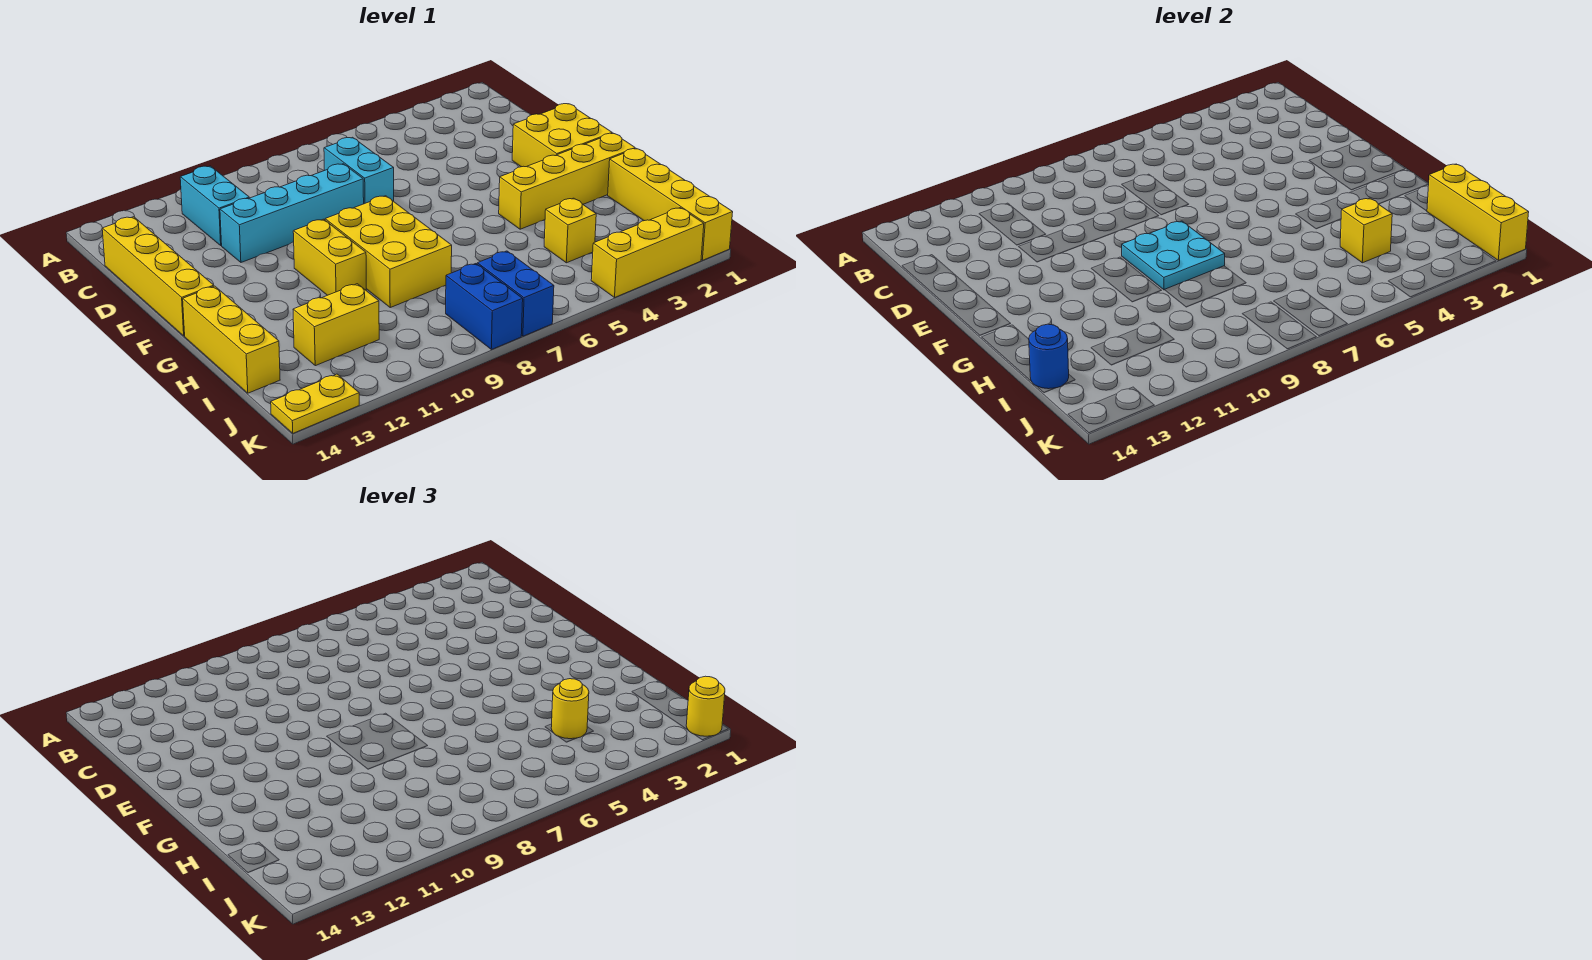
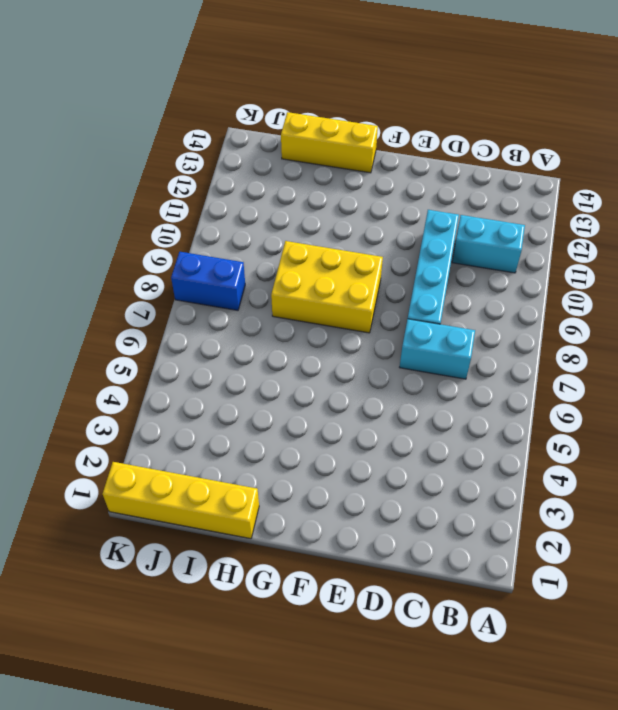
none -> yellow 1x4 brick [102,217,214,336]
none -> yellow 2x2 brick [512,104,612,167]
none -> yellow 1x2 brick [293,219,366,295]

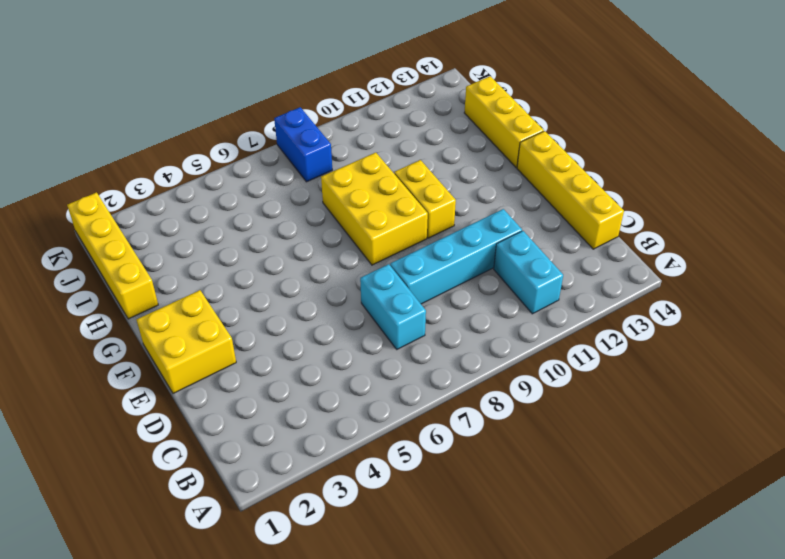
none -> yellow 1x4 brick [499,133,635,229]
none -> yellow 1x1 brick [544,198,596,263]
none -> yellow 1x2 brick [293,284,379,366]

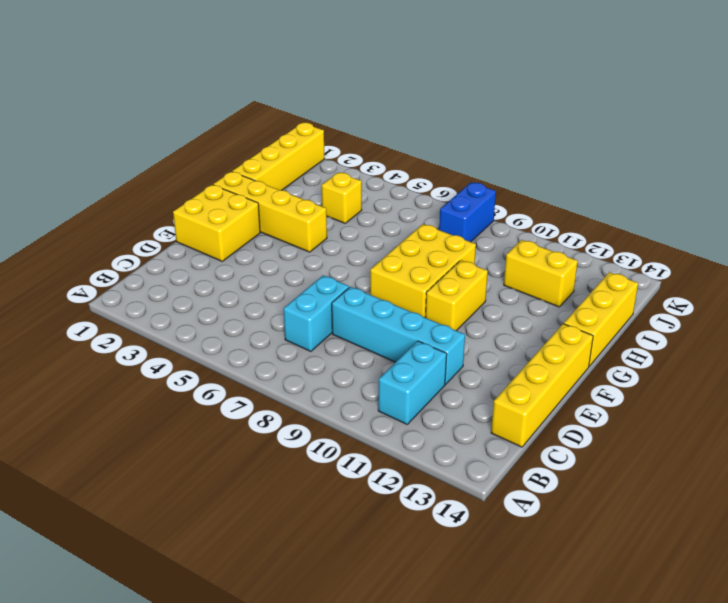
none -> blue 1x2 brick [477,251,554,336]
none -> yellow 1x3 brick [591,208,704,297]
none -> yellow 1x2 plate [271,374,359,433]

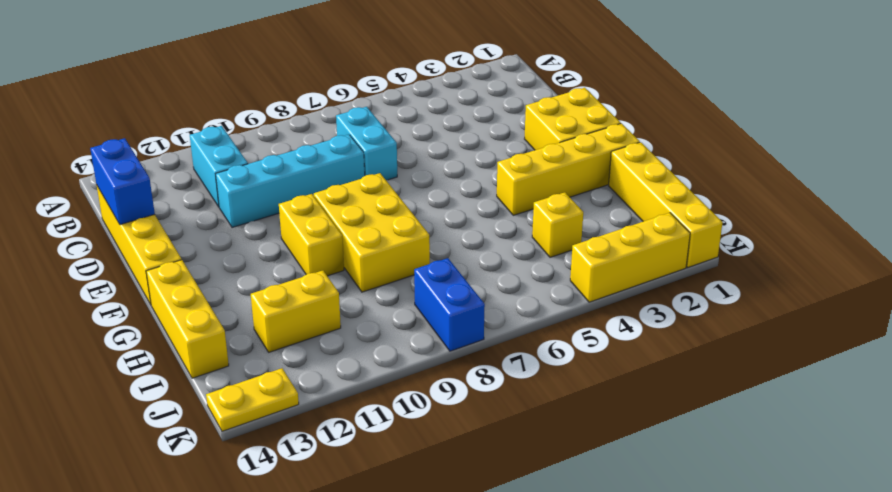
blue 1x2 brick [90,138,155,225] -> blue 1x2 brick moved to [477,251,554,336]
none -> cyan 2x2 plate [1122,221,1225,290]
none -> yellow 1x3 brick [1427,164,1529,260]
none -> yellow 1x1 brick [1340,198,1392,263]

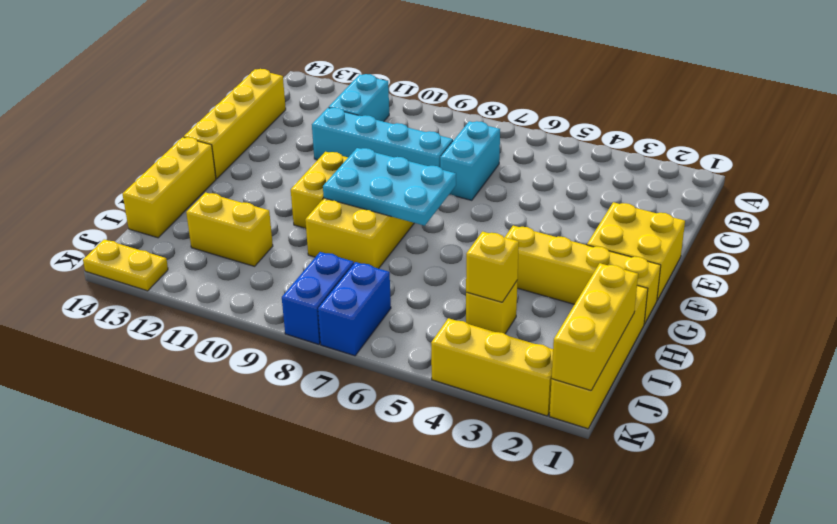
cyan 2x3 plate [323,148,456,226] -> cyan 2x2 plate [1122,221,1225,290]
none -> blue 1x1 round brick [1029,324,1069,389]
none -> yellow 1x1 round brick [551,679,589,739]
none -> yellow 1x1 round brick [686,676,725,736]

